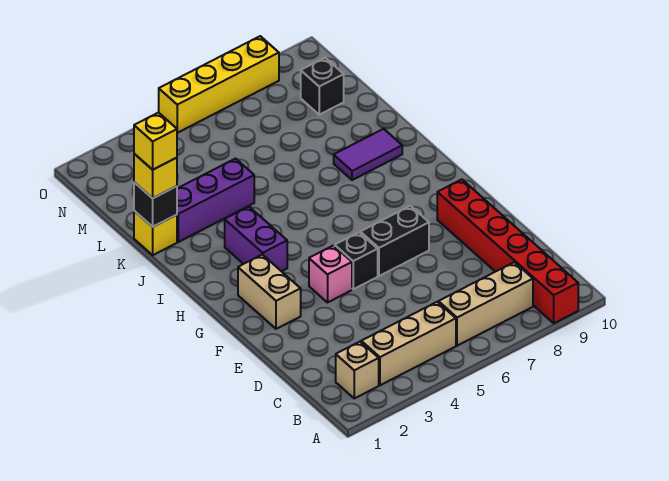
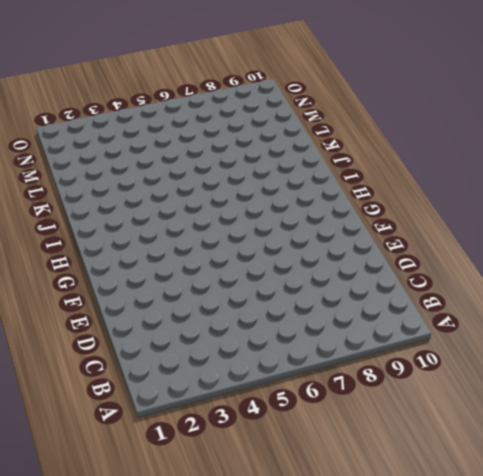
none -> red 1x6 brick [437,179,578,323]
none -> tan 1x1 brick [336,342,379,398]
none -> tan 1x3 brick [361,302,456,385]

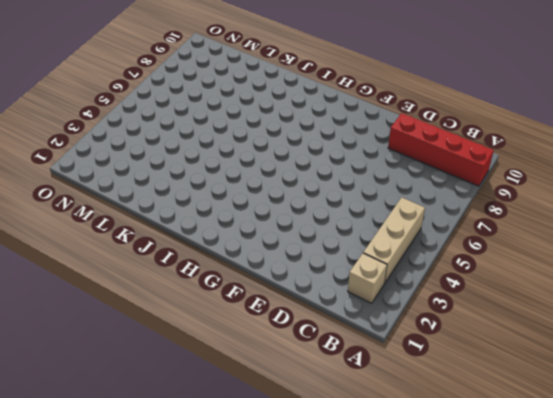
red 1x4 brick [388,113,494,186] -> red 1x6 brick [437,179,578,323]
none -> tan 1x3 brick [438,262,533,346]
none -> tan 1x2 brick [238,255,301,329]
none -> pink 1x1 brick [309,245,352,302]

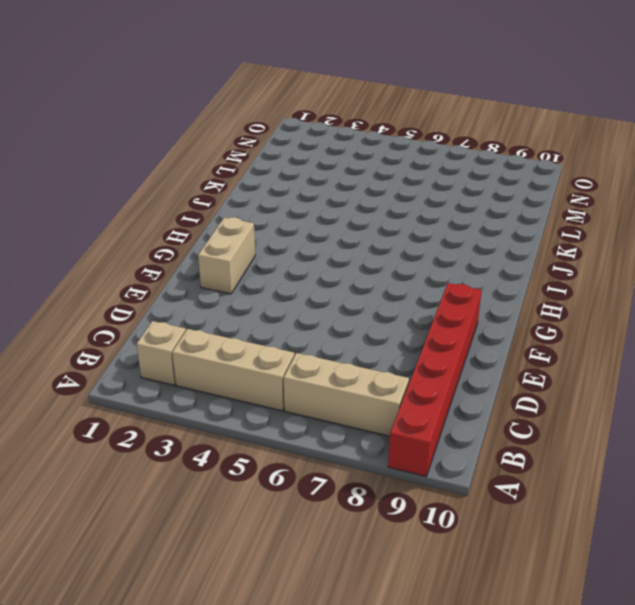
none -> pink 1x1 brick [309,245,352,302]
none -> black 1x1 brick [335,232,378,289]
none -> black 1x2 brick [360,206,429,276]

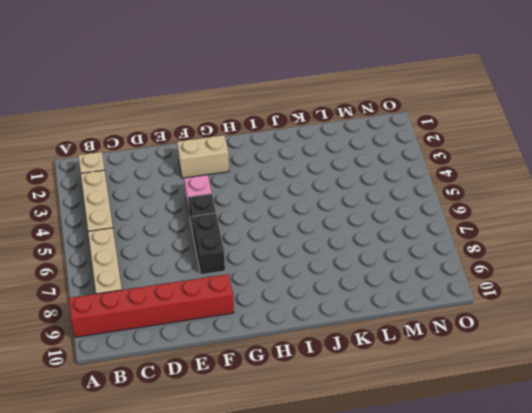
none -> purple 1x2 brick [225,207,287,271]
none -> purple 1x2 tile [334,129,402,180]
none -> yellow 1x1 brick [134,211,177,255]

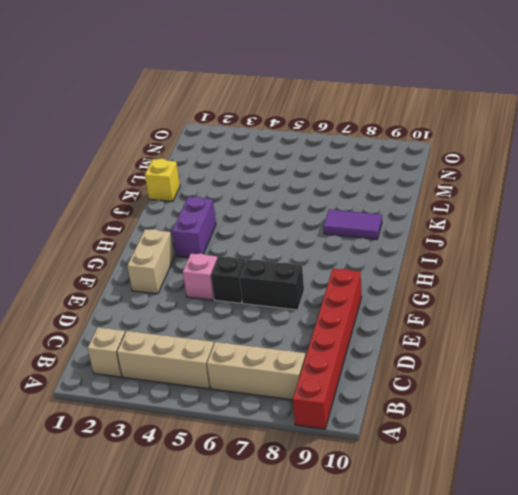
none -> purple 1x3 brick [177,159,254,242]
none -> black 1x1 brick [301,58,344,115]
none -> yellow 1x4 brick [159,36,279,133]

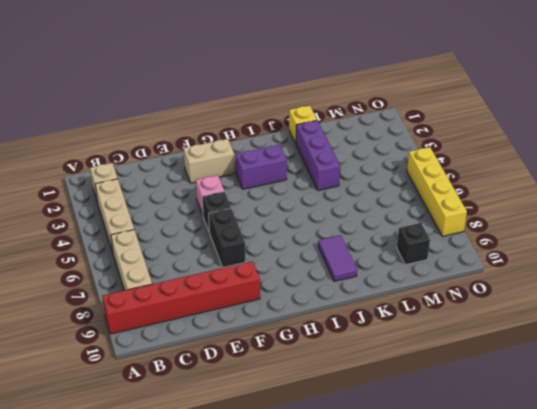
none -> black 1x1 brick [134,182,177,227]
none -> yellow 1x1 brick [134,154,177,198]
none -> yellow 1x1 brick [134,112,177,170]

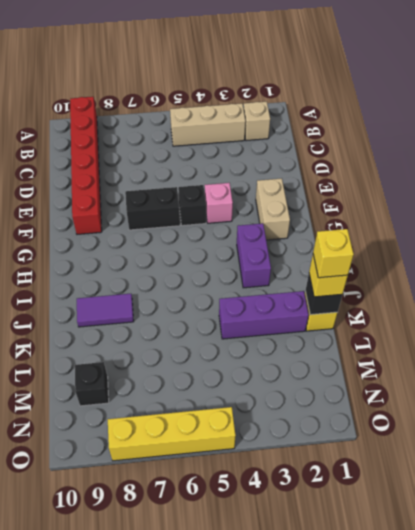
none -> tan 1x3 brick [438,262,533,346]

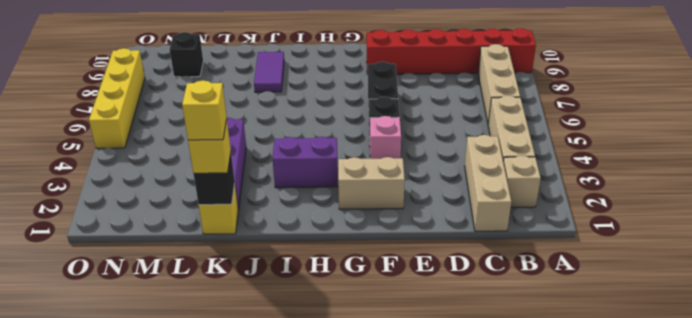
tan 1x3 brick [465,135,511,231] -> none

